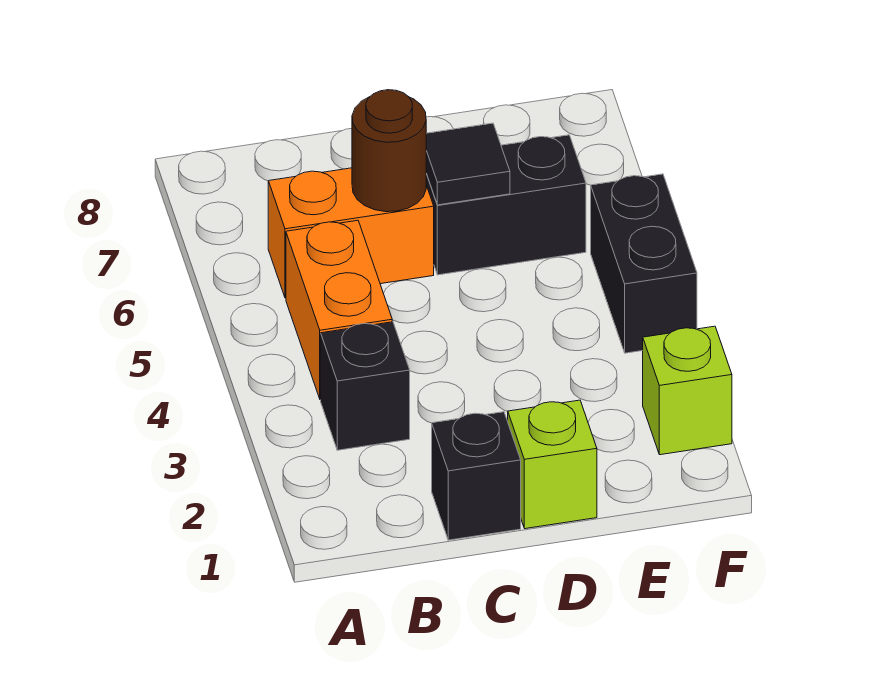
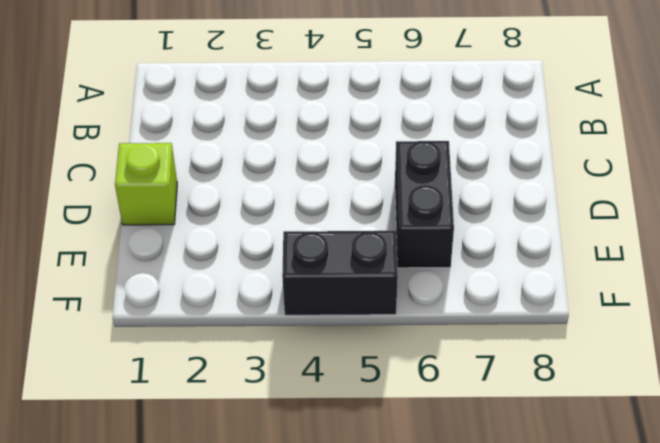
none -> black 1x1 brick [321,322,410,450]
none -> orange 1x2 brick [286,220,392,400]

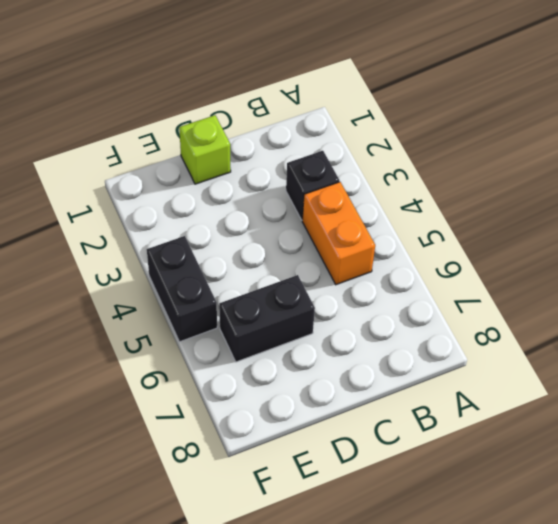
none -> orange 1x2 brick [268,168,434,298]
none -> black 1x1 brick [432,412,521,540]

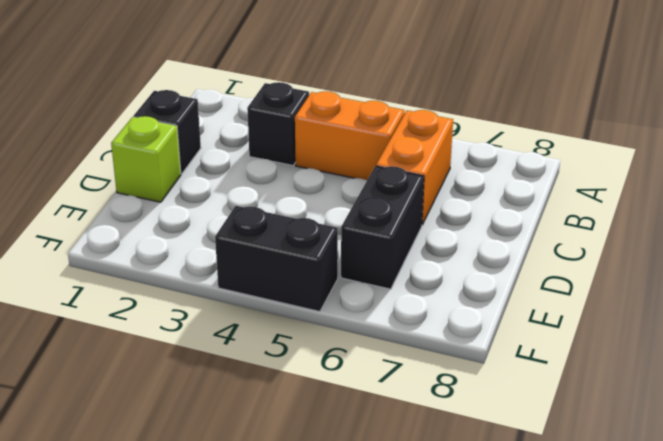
none -> lime 1x1 brick [643,326,732,455]
none -> brown 1x1 round brick [352,90,426,212]

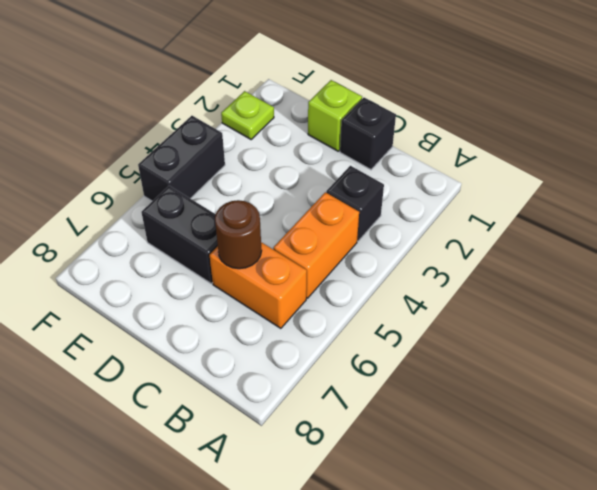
lime 1x1 plate [221,91,274,139] -> lime 1x1 brick [643,326,732,455]
none -> black 1x1 tile [426,123,510,205]

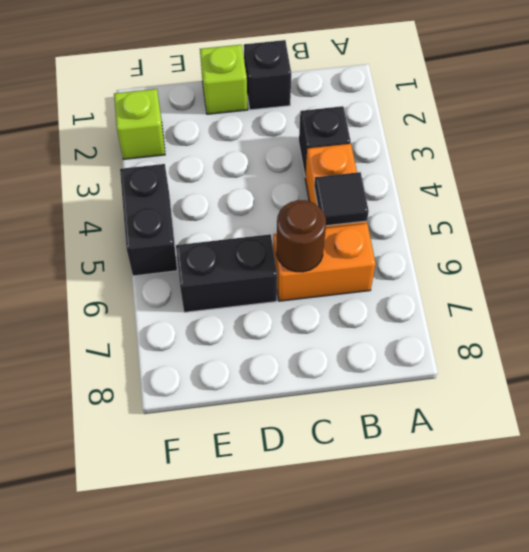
black 1x1 tile [314,172,369,226] -> black 1x1 tile moved to [426,123,510,205]

